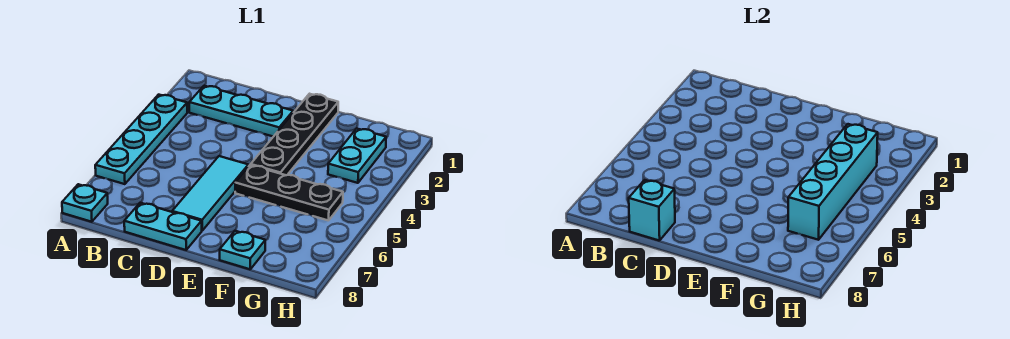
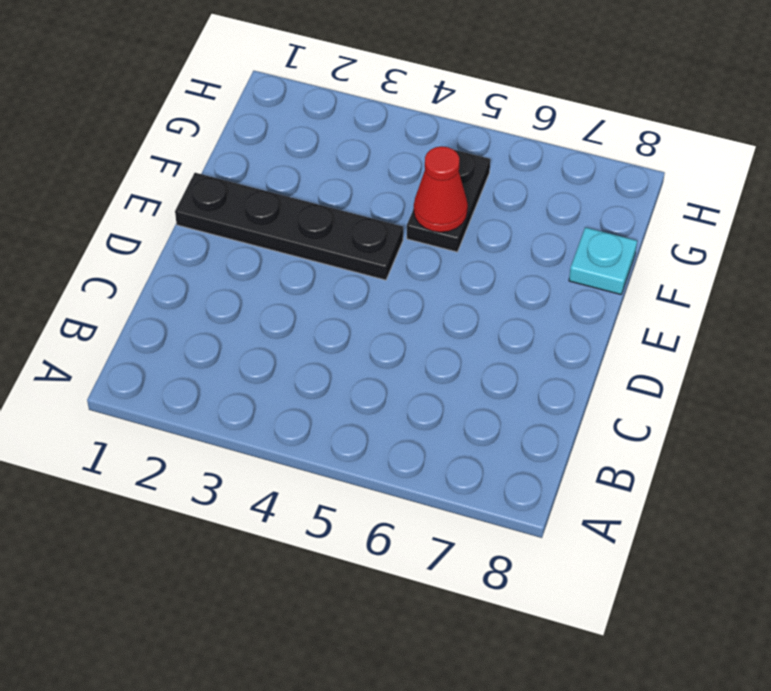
black 1x2 plate [407,150,490,252] -> black 1x3 plate [235,165,343,221]
red 1x1 cone [414,146,468,232] -> none
none -> cyan 1x4 plate [95,95,187,184]
none -> cyan 1x1 plate [62,184,108,222]

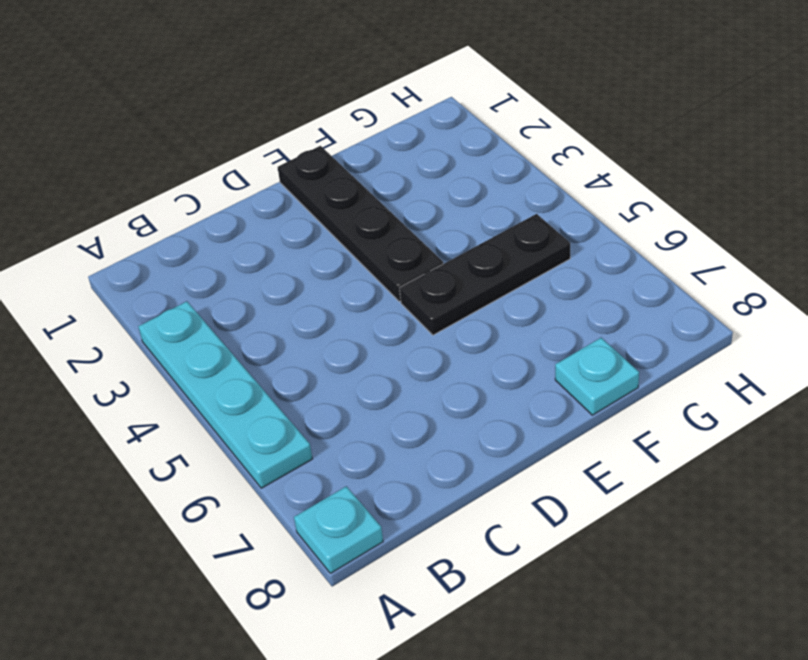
none -> cyan 1x3 plate [189,86,293,137]
none -> cyan 1x2 plate [124,203,202,250]

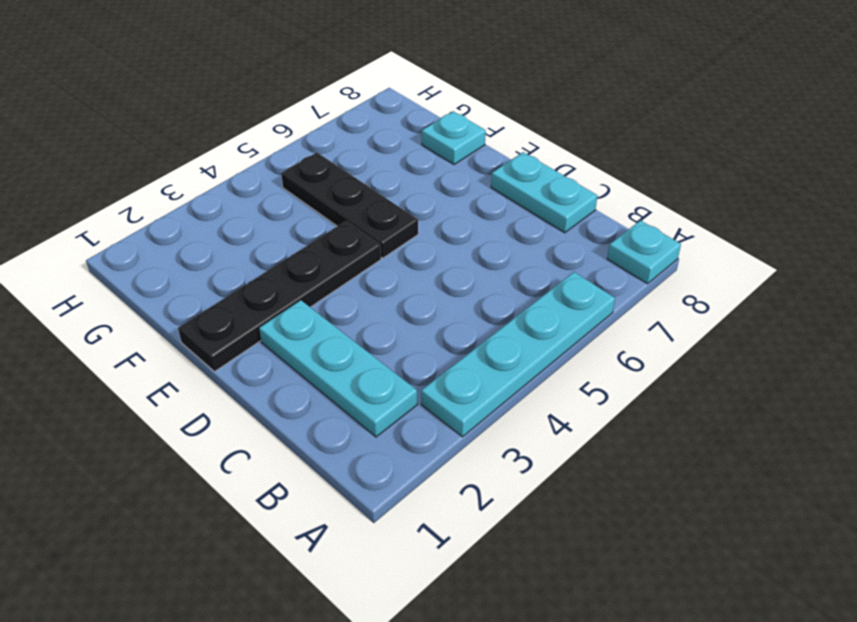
none -> cyan 1x3 tile [172,156,248,230]
none -> cyan 1x2 plate [328,128,386,183]

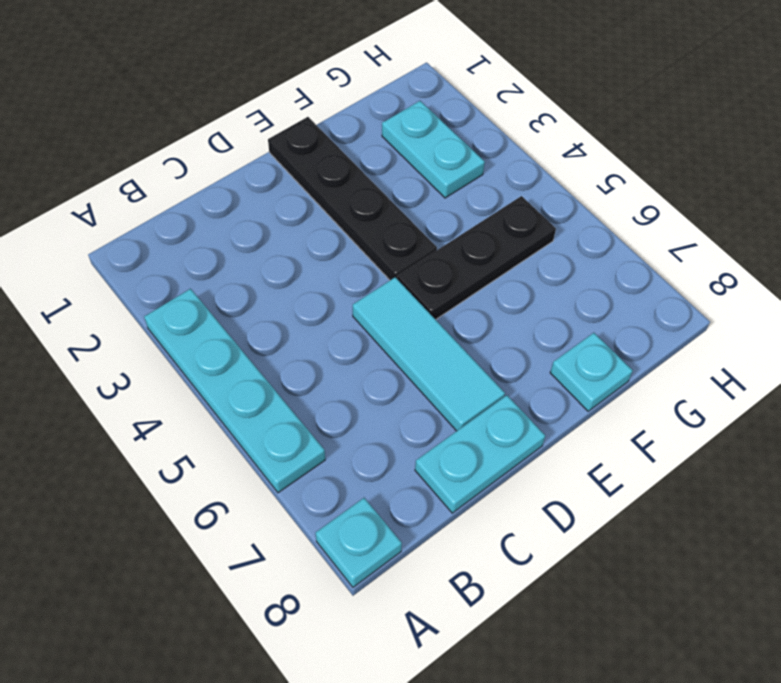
none -> cyan 1x3 plate [189,86,293,137]
none -> cyan 1x1 brick [629,180,675,241]

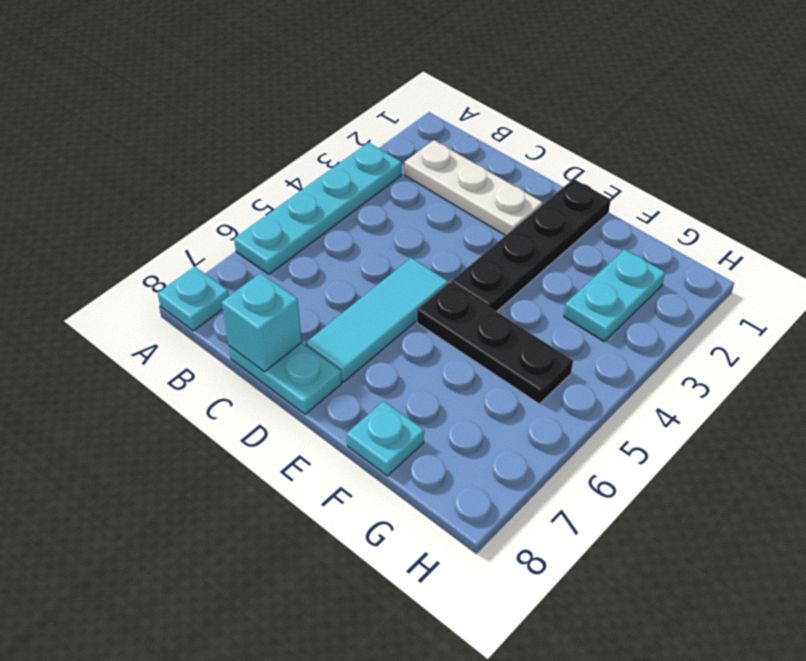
white 1x3 plate [405,140,543,236] -> cyan 1x3 plate [189,86,293,137]
none -> cyan 1x4 brick [788,124,878,240]

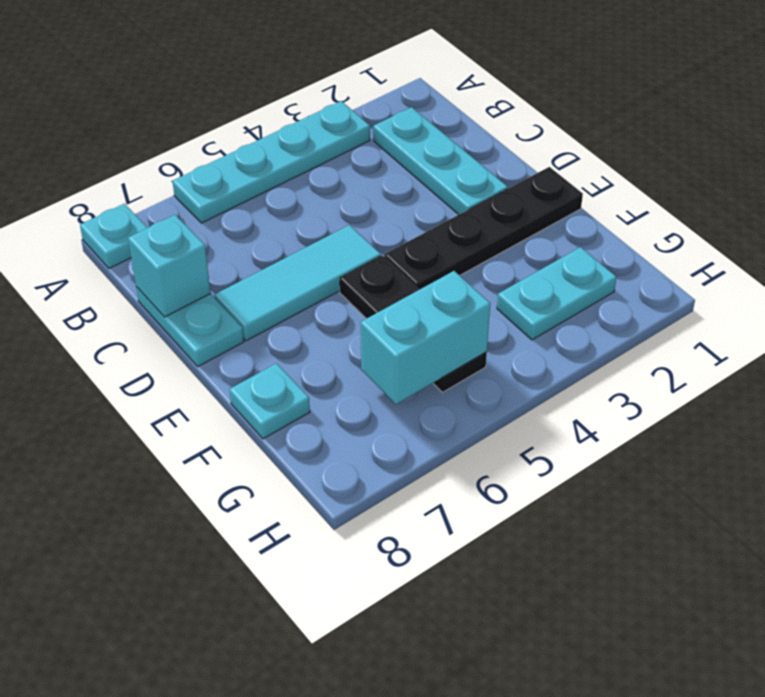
cyan 1x2 brick [361,271,490,404] -> cyan 1x4 brick [788,124,878,240]

